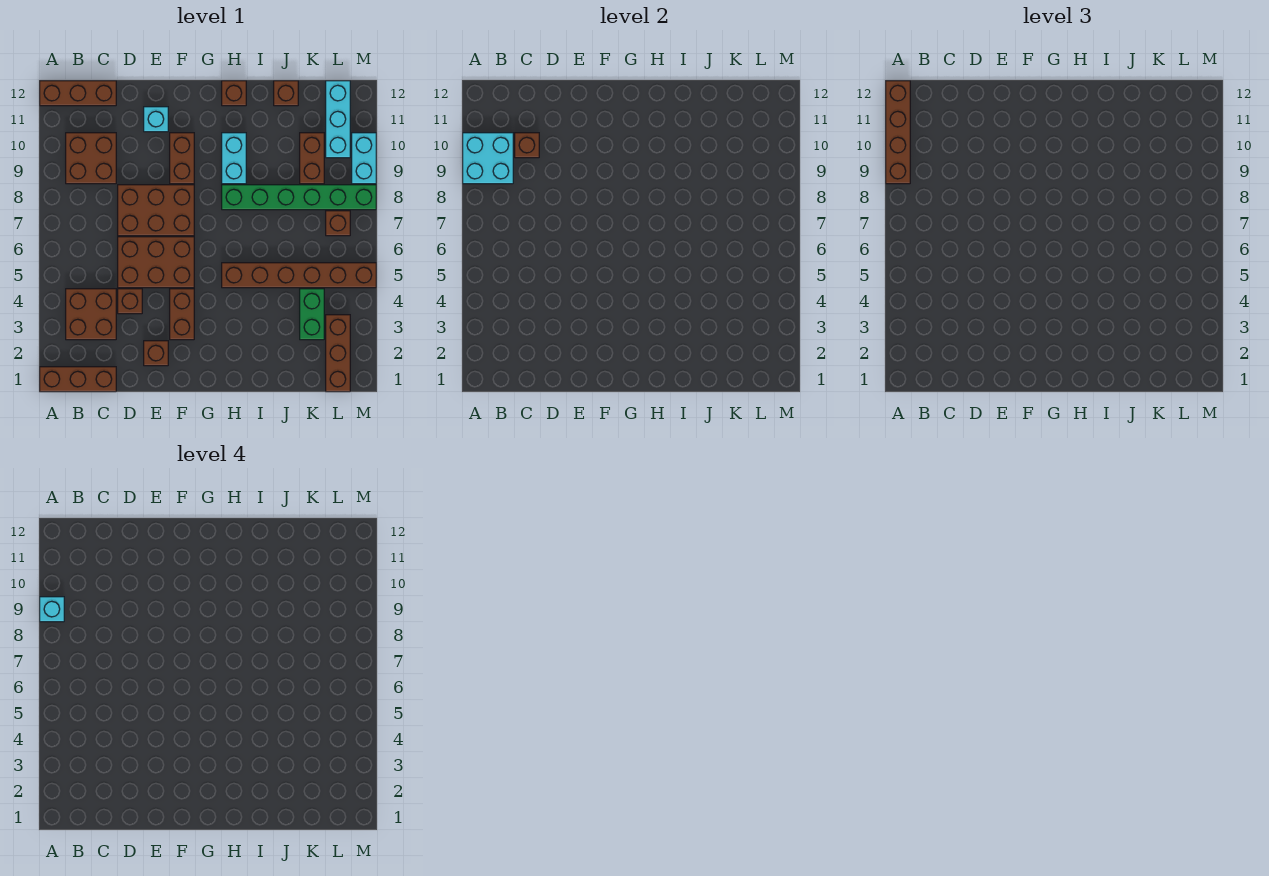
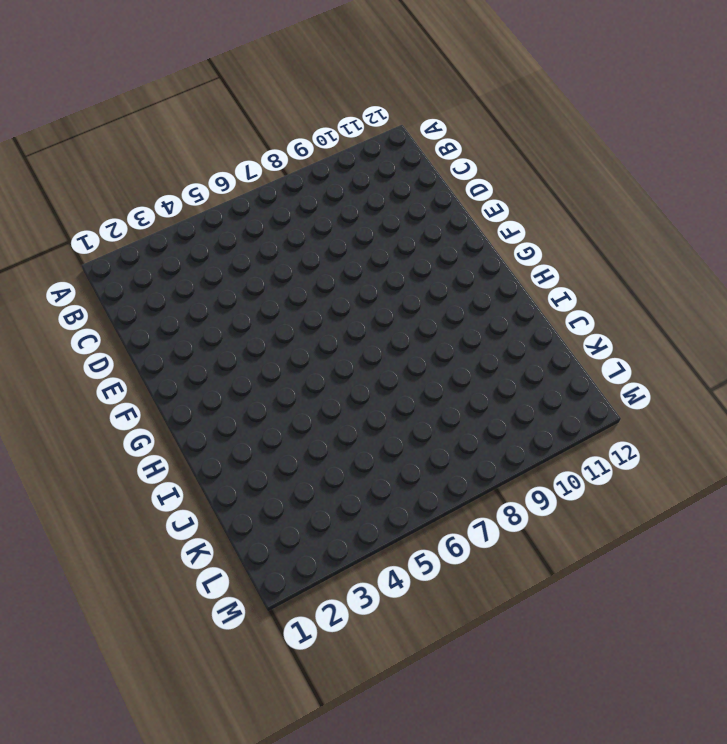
none -> brown 1x3 brick [40,367,116,392]
none -> brown 1x3 brick [40,81,116,106]
none -> brown 2x2 brick [66,289,116,340]

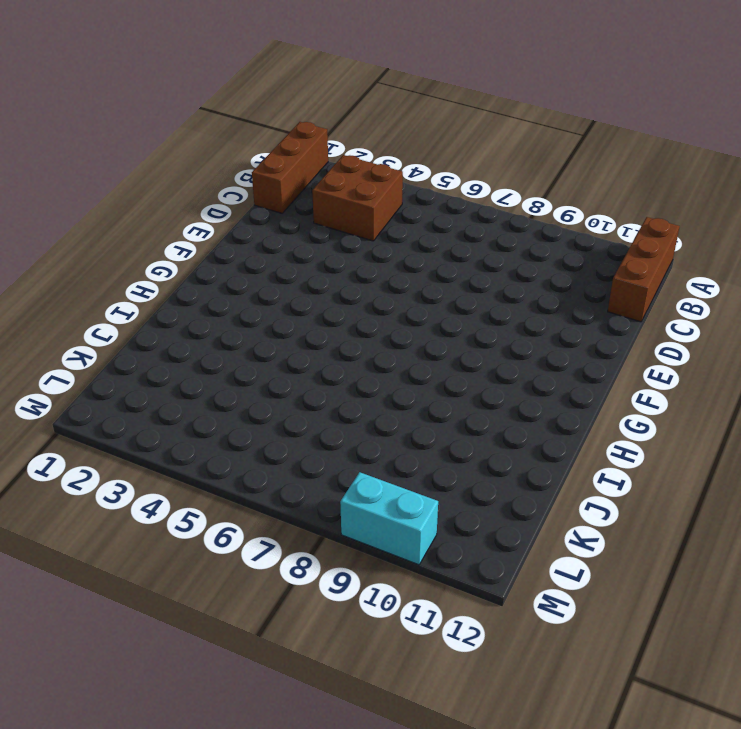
none -> brown 2x2 brick [66,133,116,184]
none -> brown 1x1 brick [118,289,142,314]
none -> brown 2x3 brick [118,237,194,288]

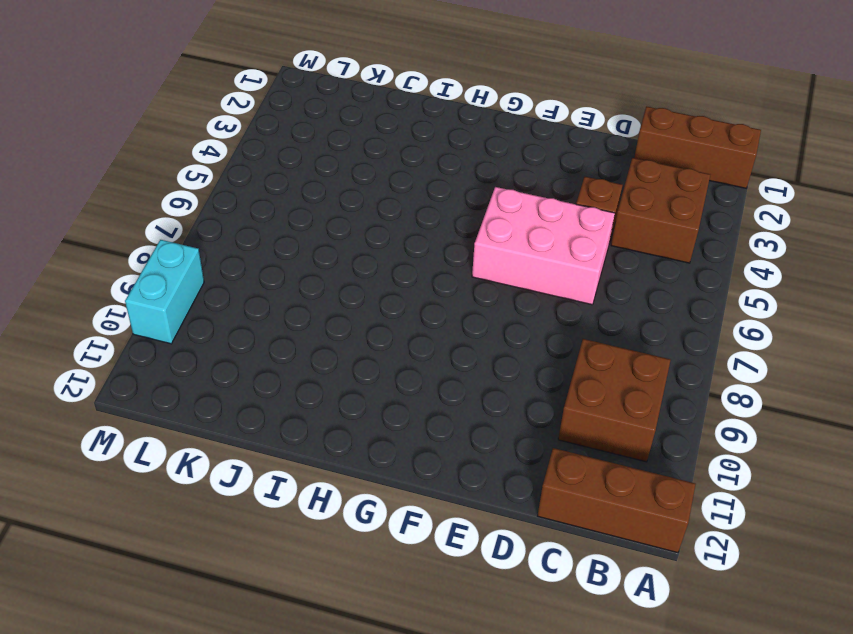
pink 2x3 brick [472,187,615,305] -> brown 2x3 brick [118,237,194,288]
none -> brown 2x3 brick [118,185,194,236]
none -> brown 1x1 brick [144,341,168,366]
none -> cyan 1x1 brick [144,107,168,132]

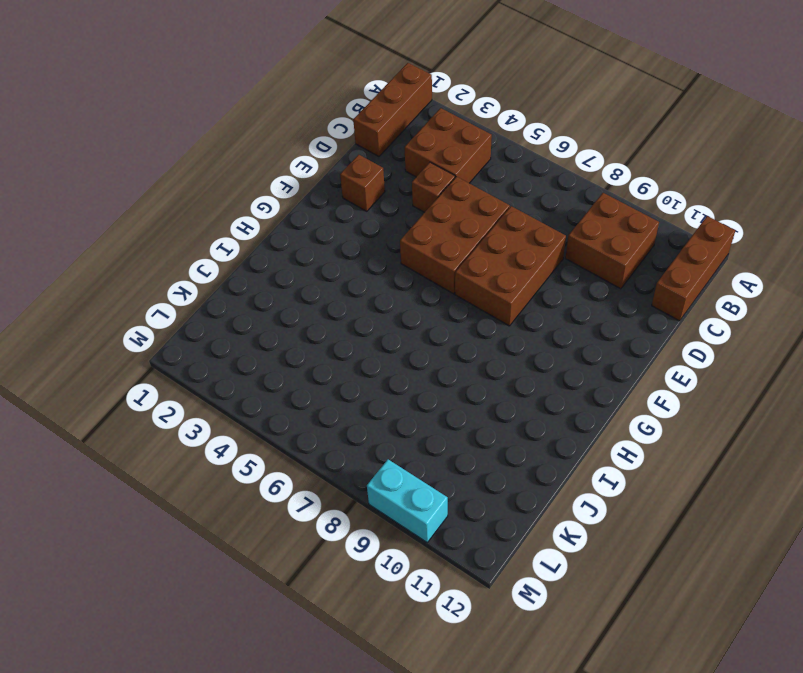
none -> cyan 1x1 brick [144,107,168,132]
none -> brown 1x2 brick [170,289,194,340]
none -> brown 1x2 brick [170,133,194,184]

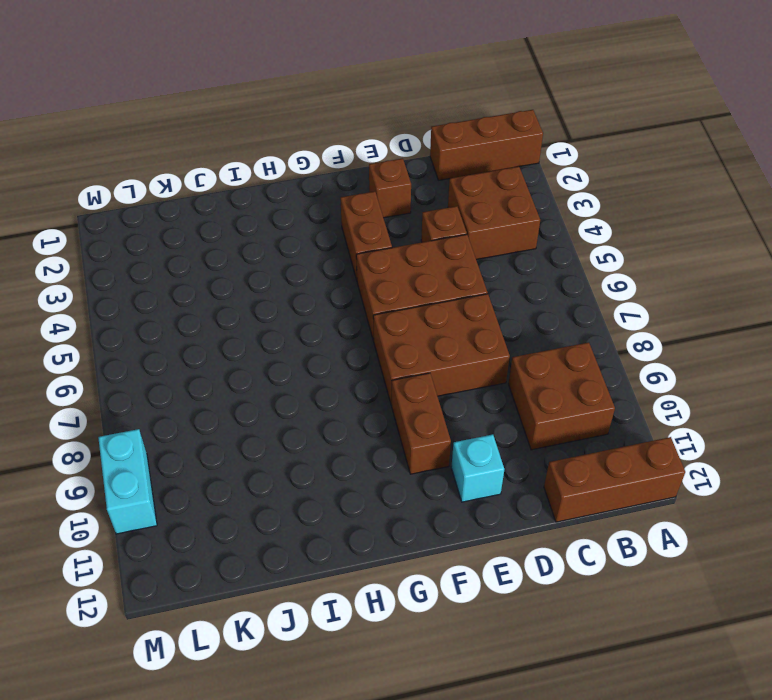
none -> brown 1x6 brick [222,263,376,288]
none -> green 1x6 brick [222,185,376,210]
none -> cyan 1x2 brick [222,133,246,184]

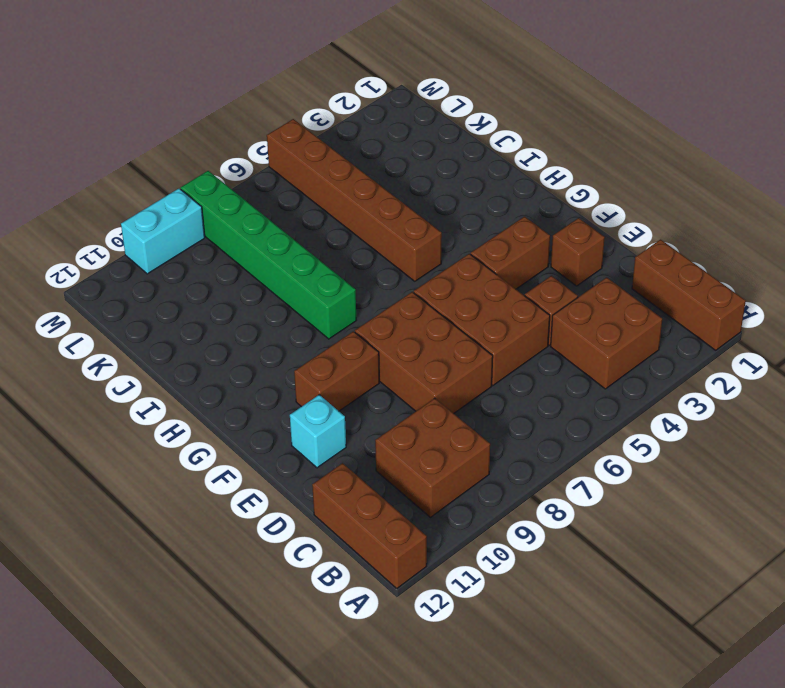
none -> cyan 1x2 brick [222,133,246,184]
none -> brown 1x1 brick [222,81,246,106]
none -> brown 1x1 brick [274,81,298,106]

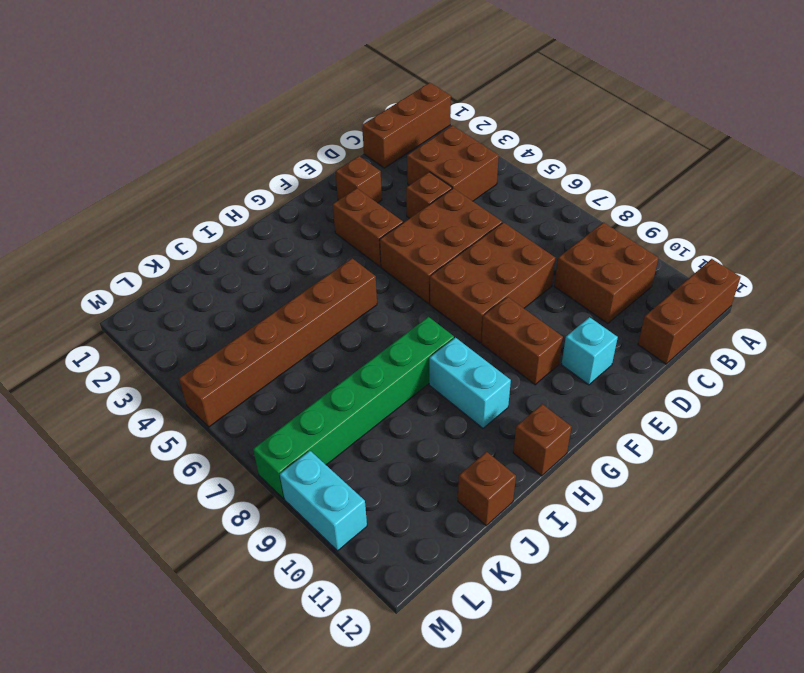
none -> green 1x2 brick [300,289,324,340]
none -> brown 1x2 brick [300,133,324,184]
none -> brown 1x3 brick [326,315,350,392]

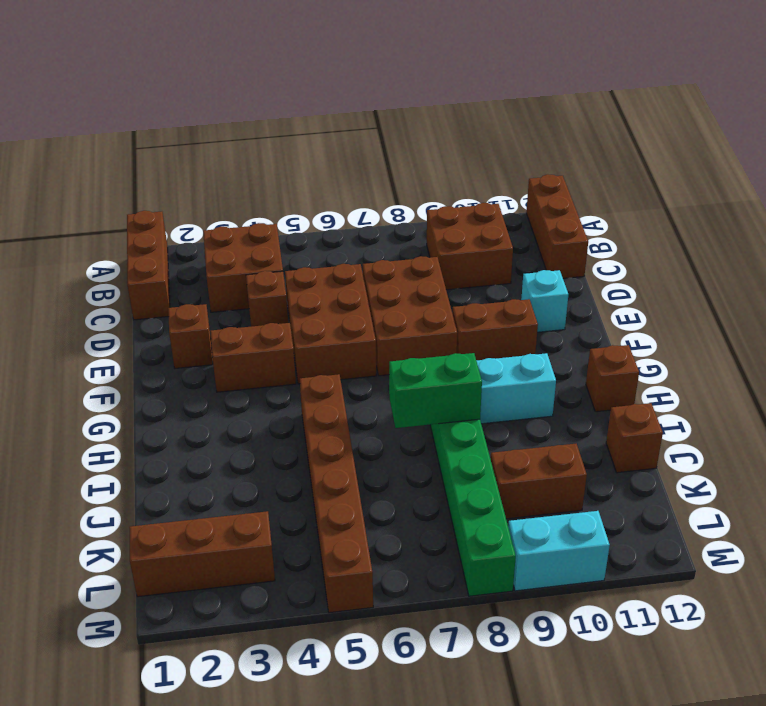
green 1x2 brick [389,353,482,428] -> green 1x2 brick moved to [300,289,324,340]
none -> brown 1x1 brick [326,211,350,236]
none -> cyan 1x3 brick [326,81,350,158]
none -> cyan 2x2 brick [463,133,513,184]

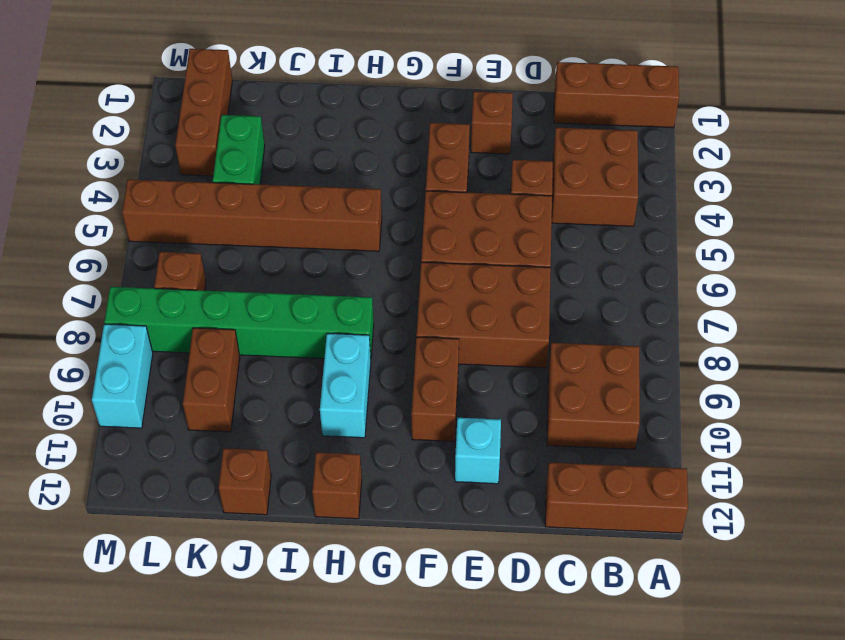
none -> cyan 1x3 brick [326,81,350,158]
none -> cyan 2x2 brick [463,133,513,184]
none -> brown 1x1 brick [515,133,539,158]

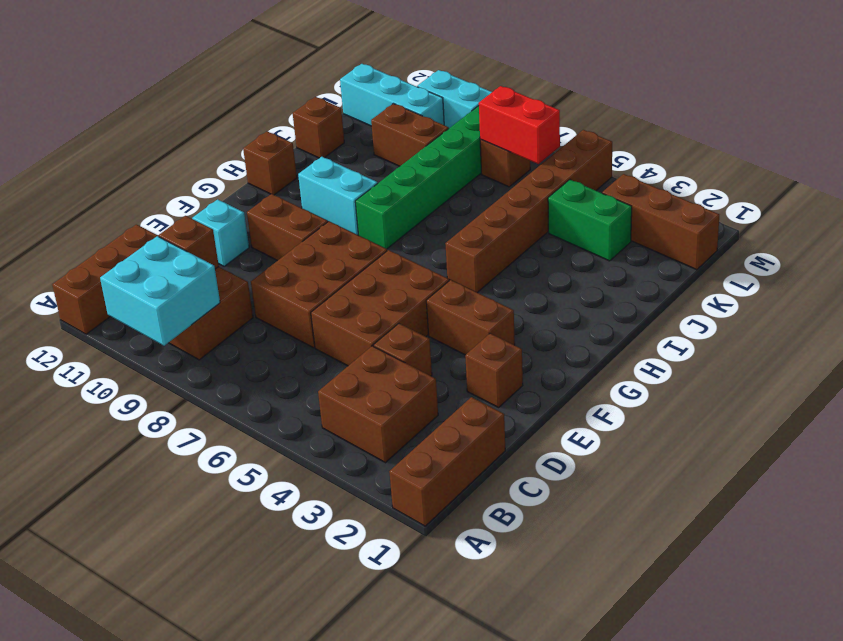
red 1x2 brick [479,86,560,164] -> none
none -> brown 1x4 brick [886,81,910,184]
none -> cyan 1x1 brick [40,597,64,622]

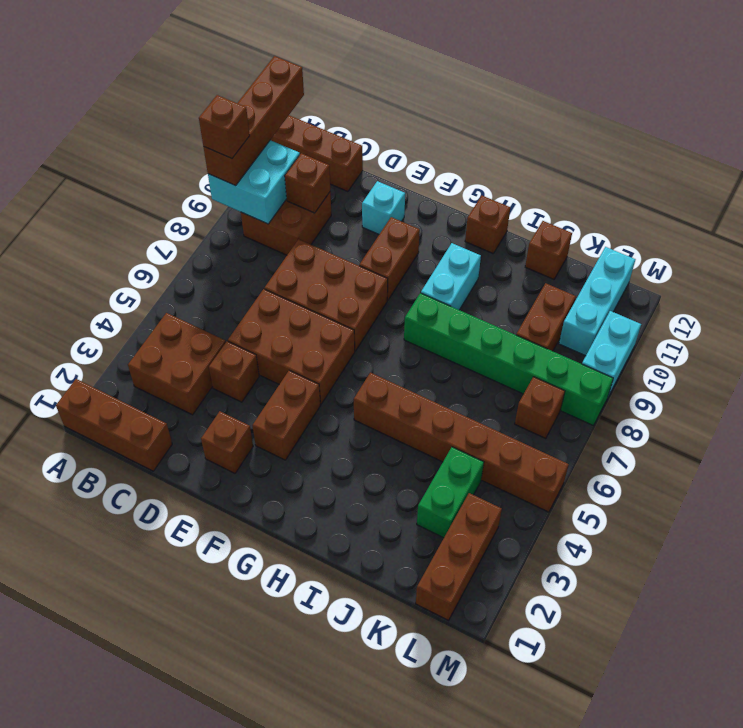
brown 1x1 brick [199,95,250,158] -> cyan 1x1 brick [40,597,64,622]

